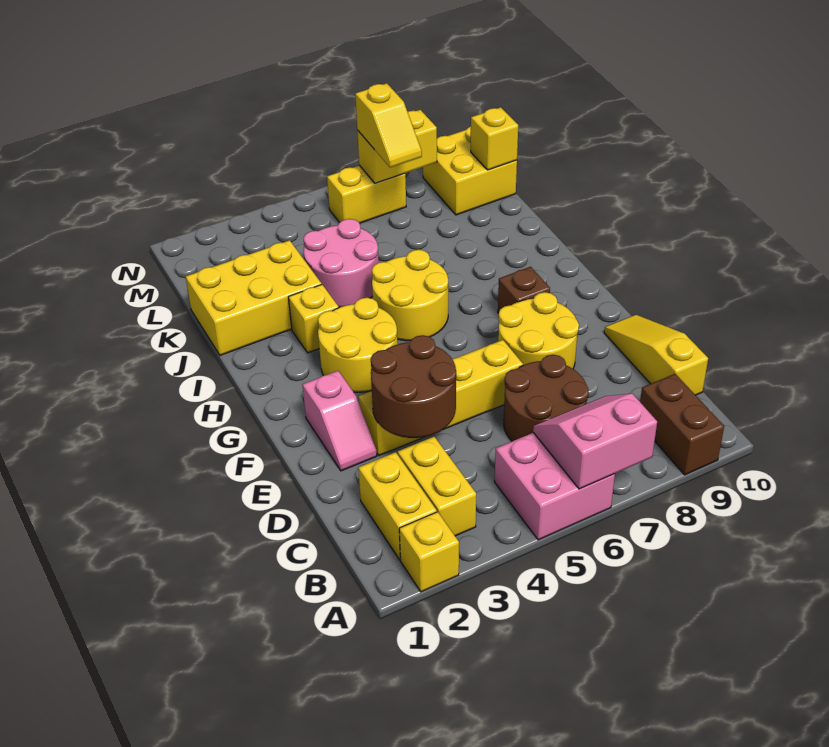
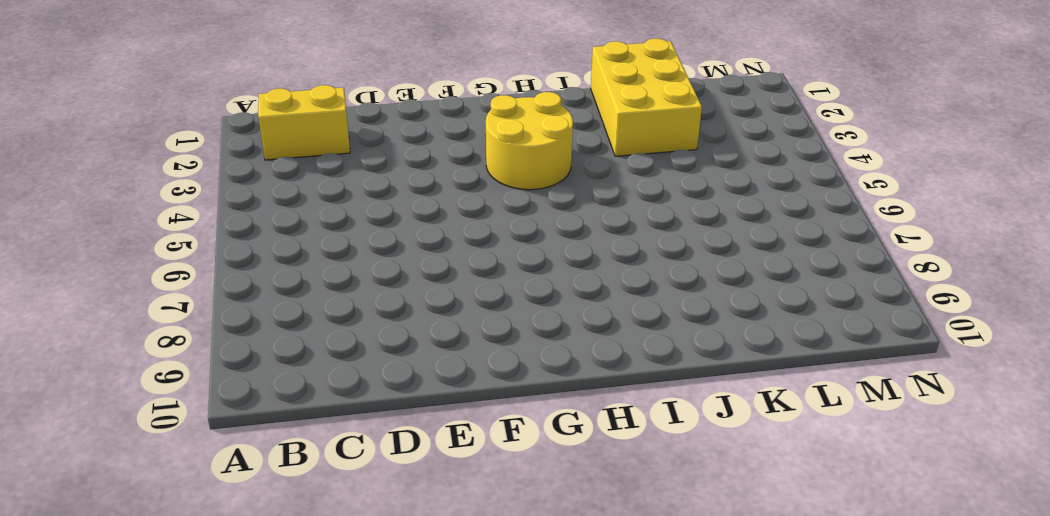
none -> yellow 1x1 brick [399,512,459,592]
none -> pink 2x2 brick [495,433,615,540]
none -> brown 1x2 brick [640,374,724,475]

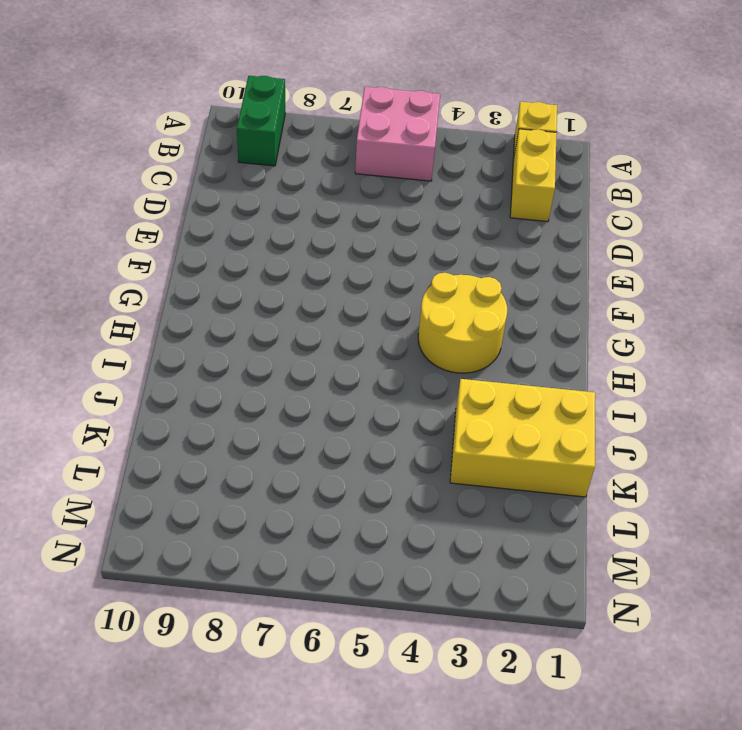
green 1x2 brick [237,76,285,166] -> brown 1x2 brick [640,374,724,475]
none -> yellow 1x2 brick [398,437,476,536]
none -> brown 2x2 round brick [504,355,589,441]
none -> yellow 1x3 slope [604,315,708,395]

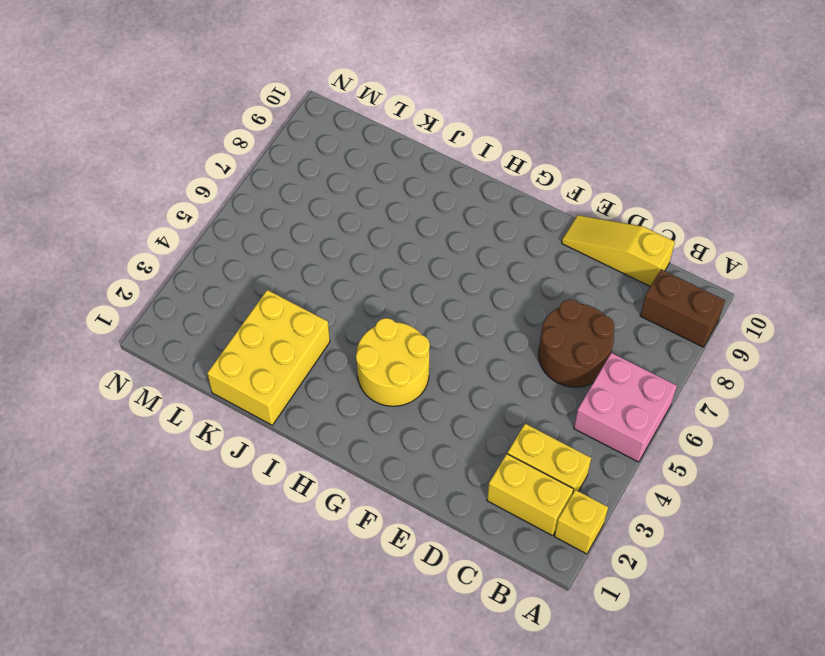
none -> pink 1x2 slope [302,371,377,471]
none -> yellow 1x4 brick [359,340,523,455]
none -> yellow 2x2 round brick [498,292,579,369]

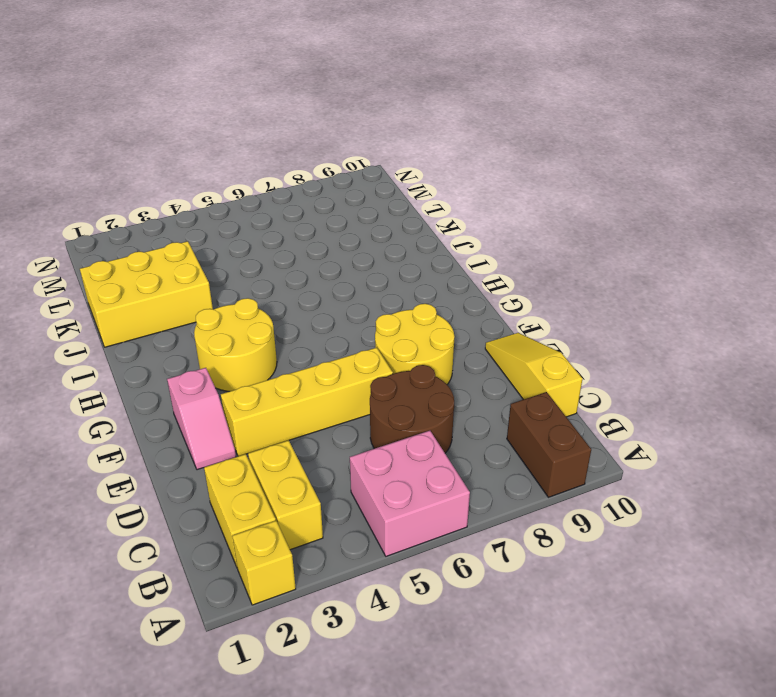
none -> brown 1x1 brick [498,267,550,313]
none -> yellow 2x2 round brick [372,250,448,341]
none -> yellow 1x1 brick [288,285,339,353]

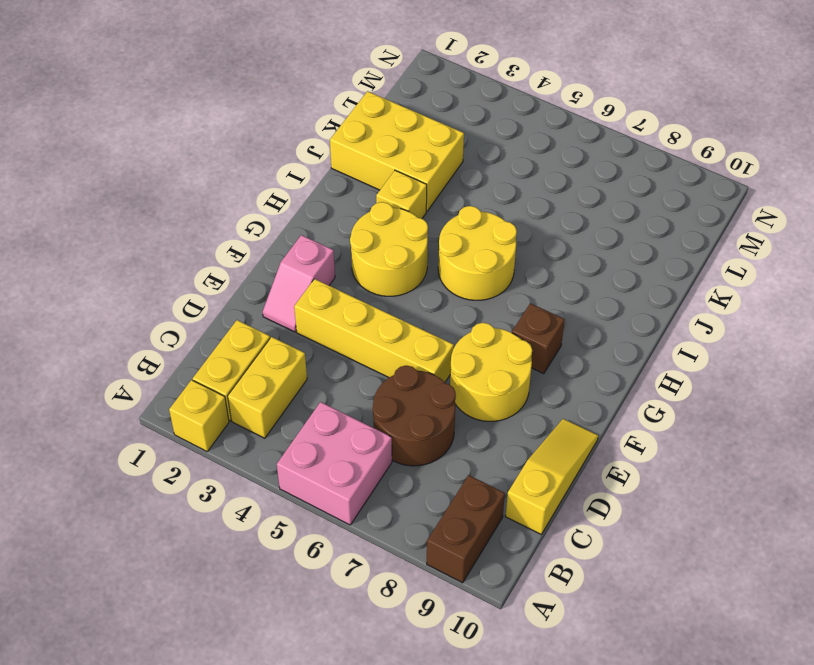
none -> pink 2x2 round brick [304,219,379,307]
none -> yellow 2x2 brick [423,126,517,215]
none -> yellow 1x2 brick [327,165,406,223]

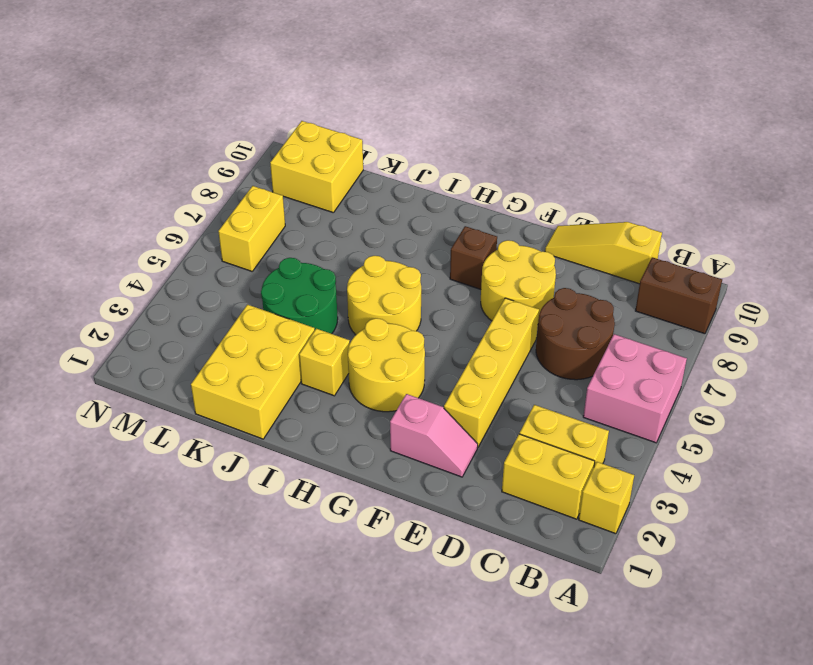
green 2x2 round brick [261,258,338,334] -> pink 2x2 round brick [304,219,379,307]
none -> pink 2x2 slope [533,394,657,489]
none -> brown 2x2 round brick [371,335,456,438]
none -> yellow 1x1 brick [471,107,518,170]

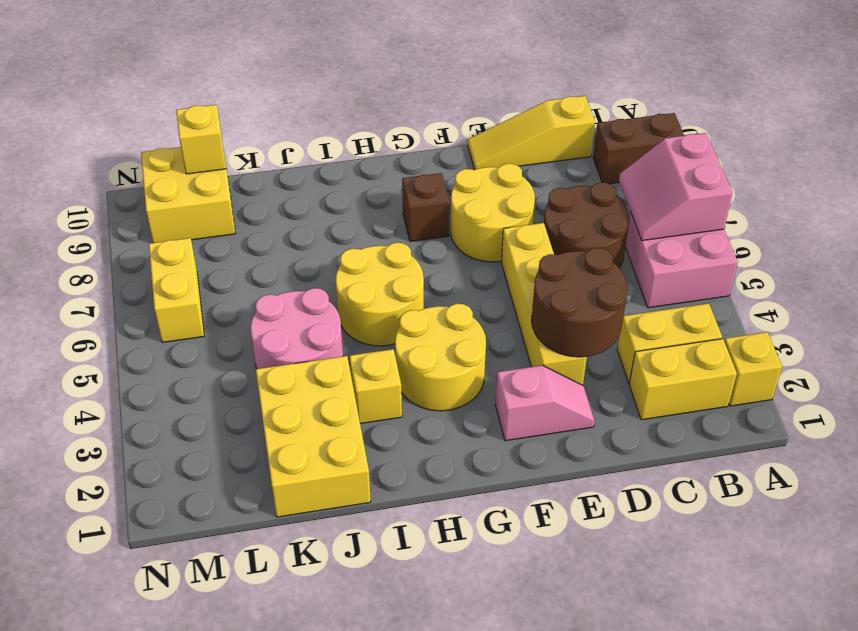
none -> yellow 1x2 brick [357,110,437,183]
none -> yellow 1x2 slope [355,83,422,168]

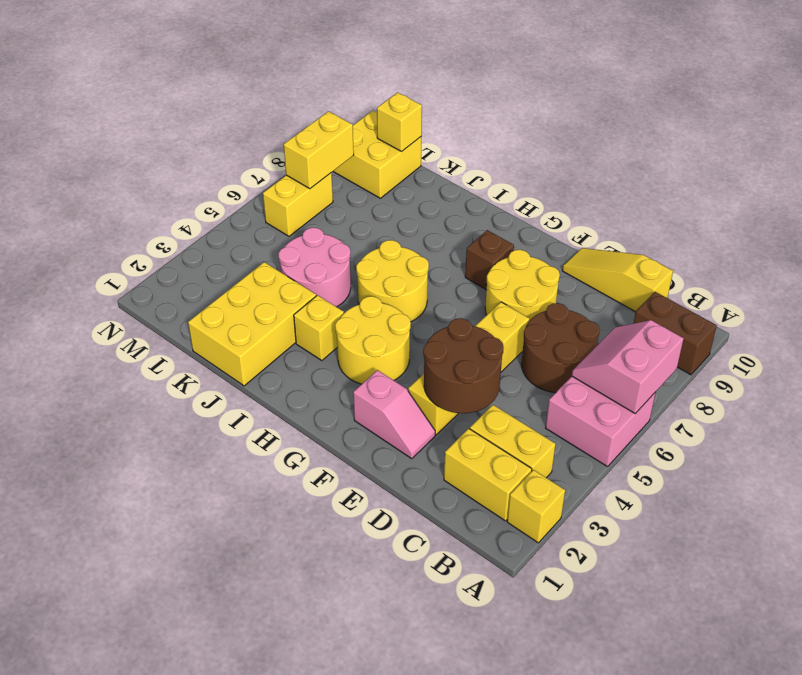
none -> yellow 1x2 slope [355,83,422,168]

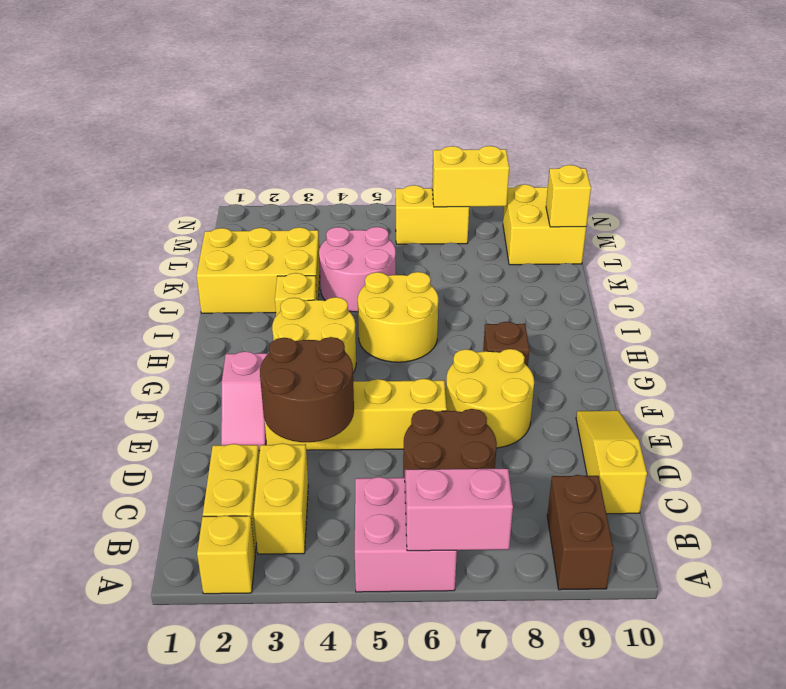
none -> yellow 1x2 slope [355,83,422,168]

